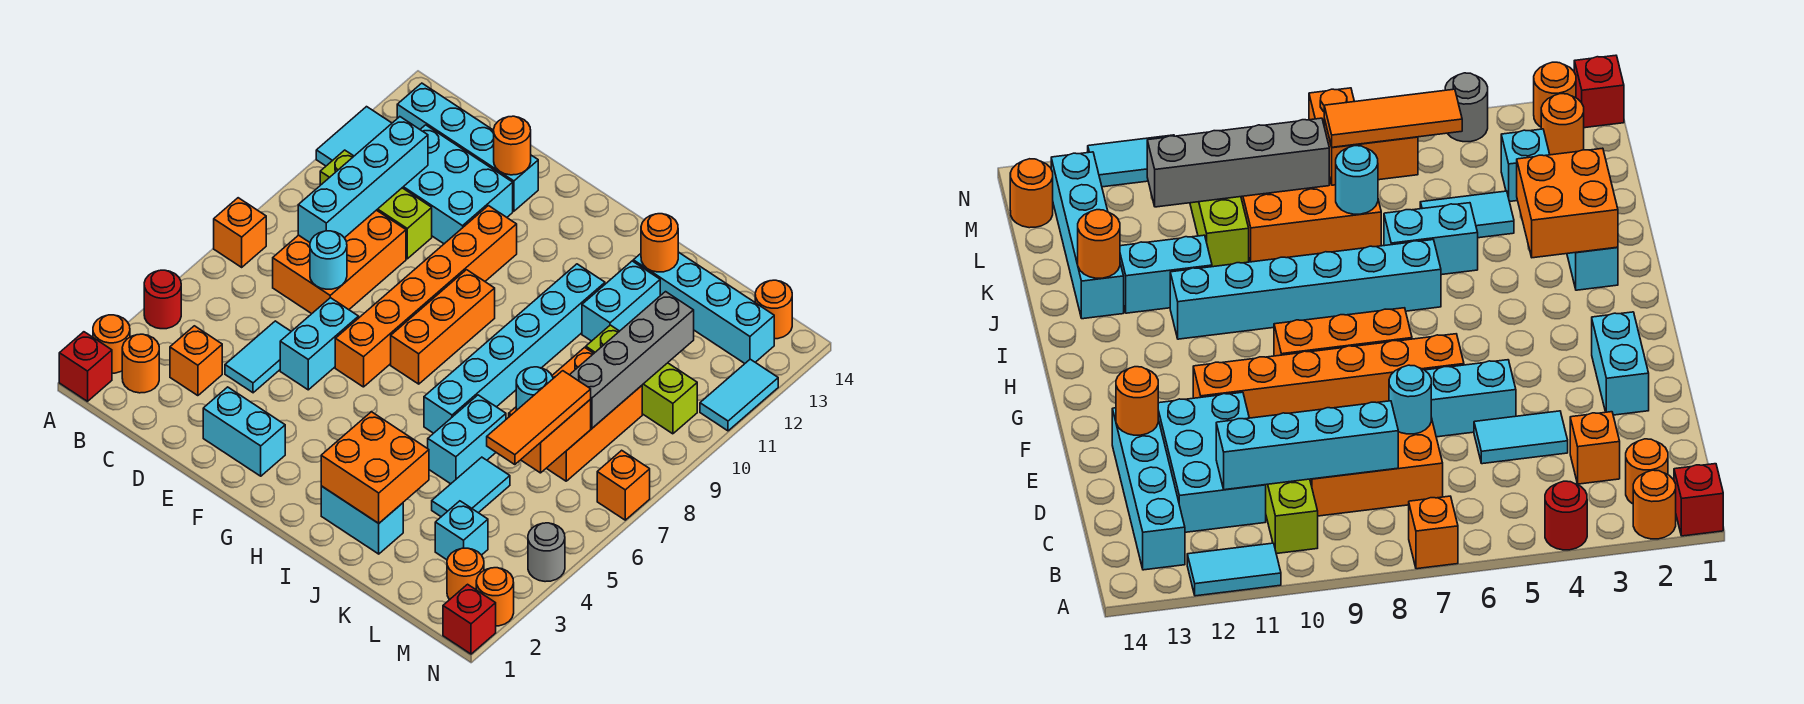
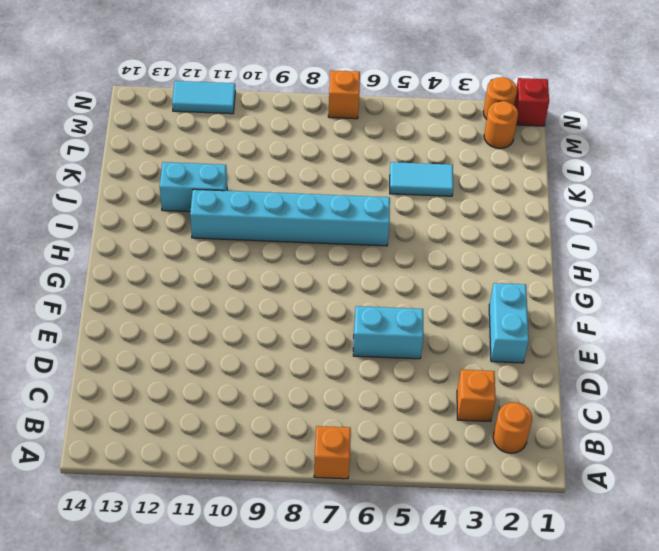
none -> red 1x1 brick [59,332,112,401]
none -> orange 1x1 round brick [93,315,130,373]
none -> red 1x1 round brick [144,270,181,329]
none -> cyan 1x2 tile [316,107,392,166]

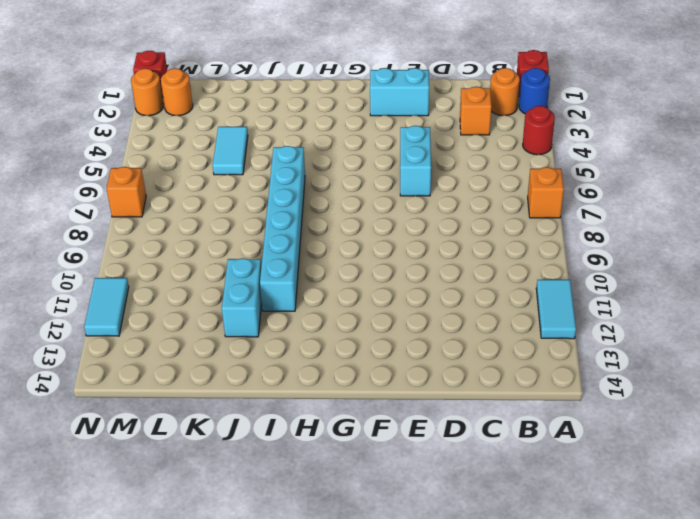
blue 1x1 round brick [519,68,550,114] -> orange 1x1 round brick [93,315,130,373]
none -> lime 1x3 brick [320,150,432,259]
none -> cyan 1x4 brick [397,83,538,211]
none -> orange 2x3 brick [273,210,406,314]
none -> cyan 2x3 brick [402,125,513,244]

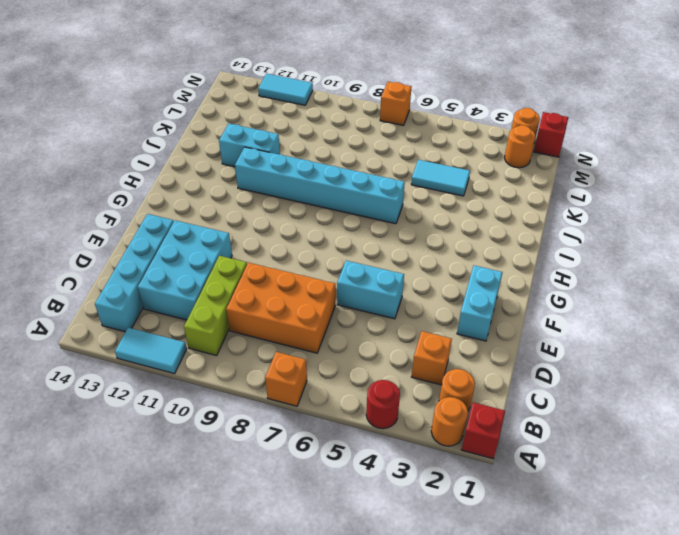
none -> cyan 1x2 tile [225,321,291,393]
none -> orange 1x6 brick [335,206,517,387]
none -> orange 1x3 brick [391,270,495,384]
none -> cyan 1x2 brick [321,486,403,554]

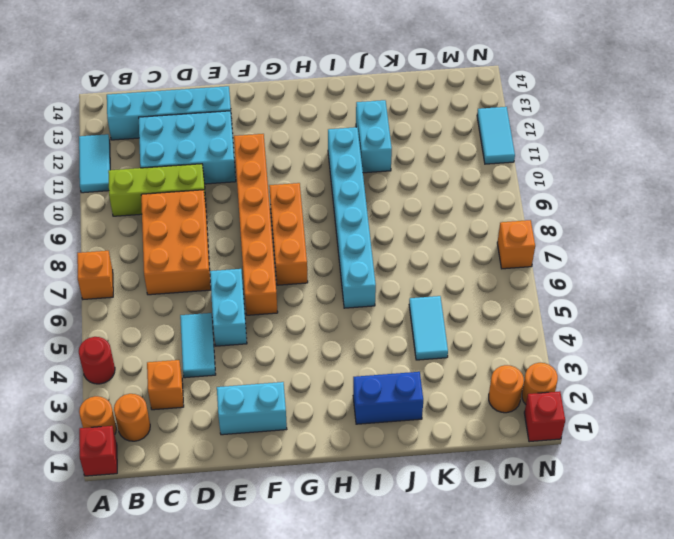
blue 1x2 brick [353,372,423,424] -> cyan 1x2 brick [321,486,403,554]
none -> cyan 1x2 brick [428,395,506,484]
none -> cyan 1x4 brick [633,252,774,363]
none -> orange 2x3 brick [509,347,642,481]
none -> lime 1x3 brick [586,325,697,434]

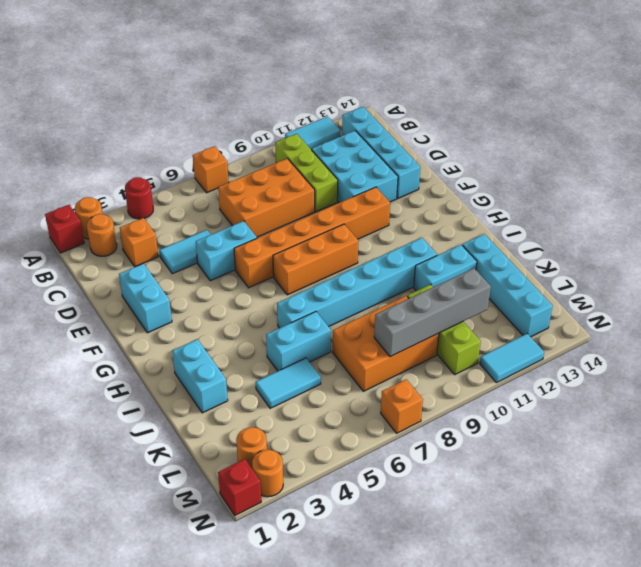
none -> cyan 1x1 brick [435,501,488,560]
none -> orange 1x1 round brick [755,280,792,339]
none -> grey 1x1 round brick [528,523,565,582]
none -> cyan 1x4 brick [298,117,428,242]

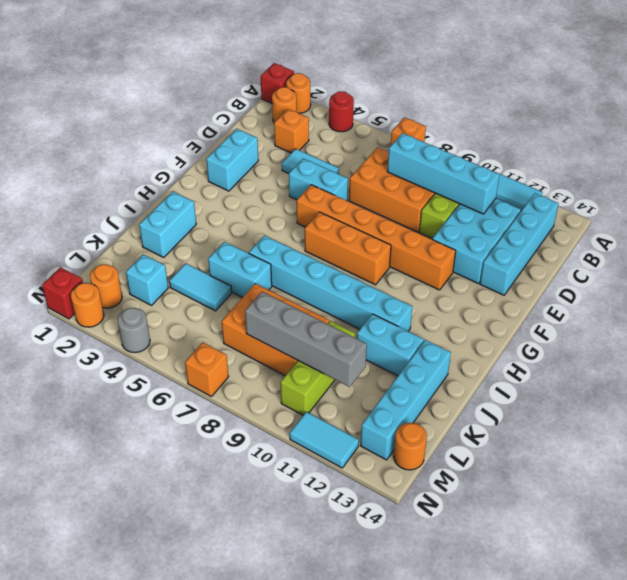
none -> cyan 1x1 round brick [310,231,347,289]
none -> orange 1x1 round brick [494,116,531,175]
none -> orange 2x2 brick [321,412,429,523]
none -> orange 1x1 round brick [641,214,678,272]

